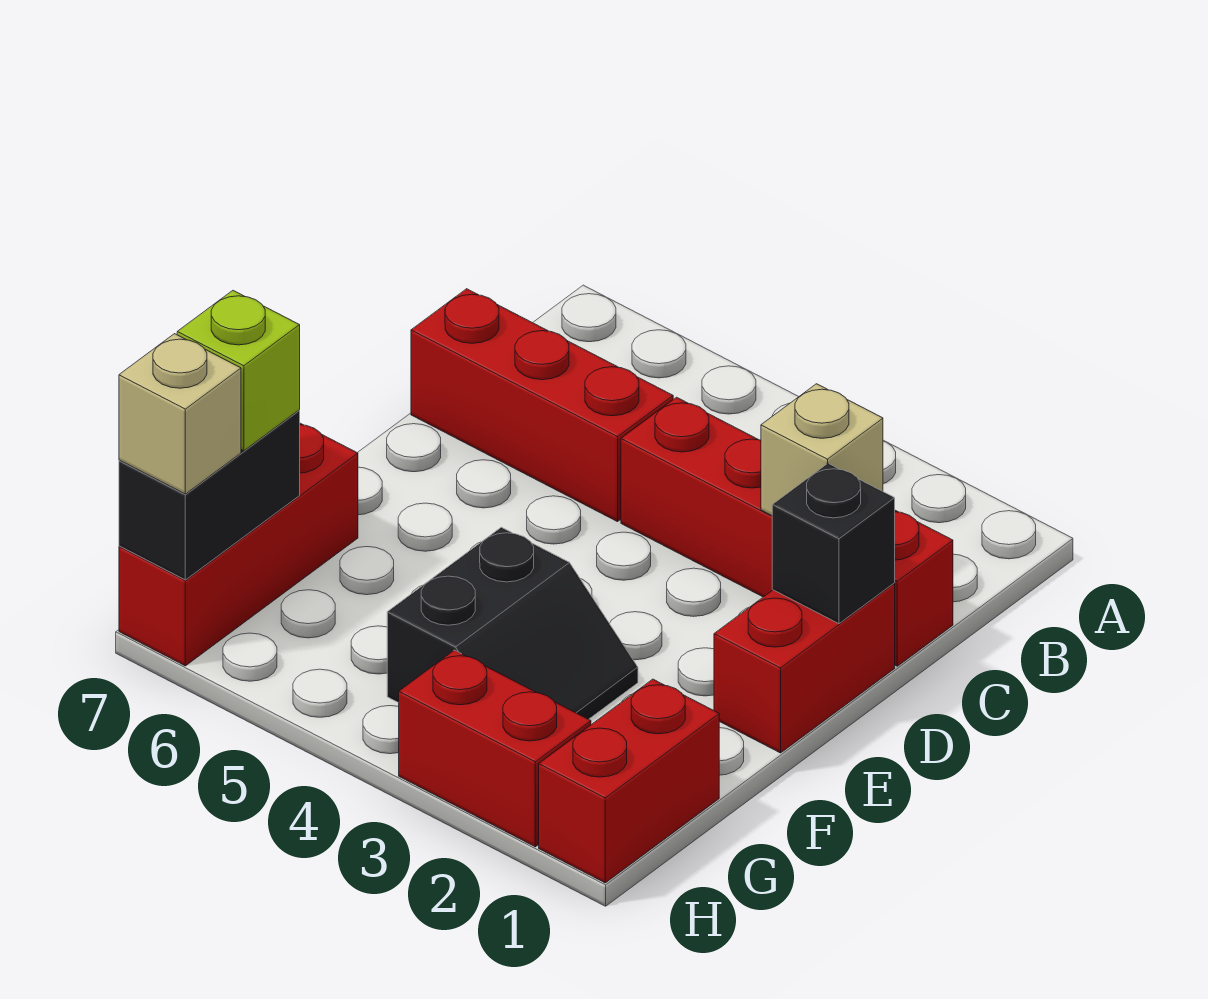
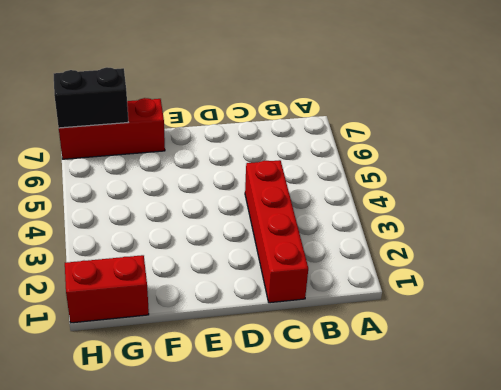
none -> red 1x3 brick [411,289,673,522]
none -> red 1x2 brick [714,584,895,753]
none -> black 2x2 slope [387,527,638,719]

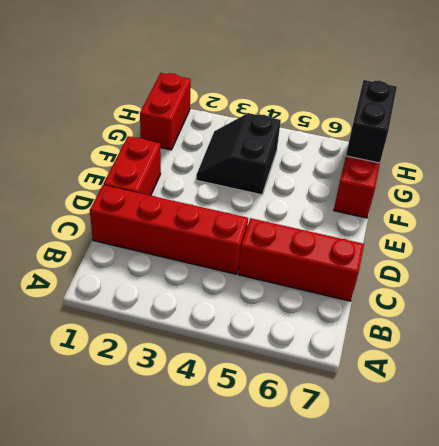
none -> red 1x2 brick [399,650,591,847]
none -> tan 1x1 brick [761,384,883,515]
none -> black 1x1 brick [772,463,895,624]

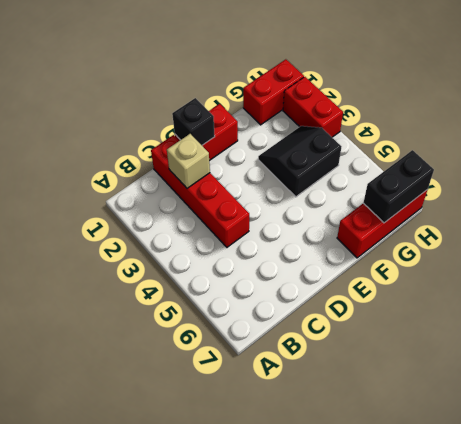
none -> red 1x3 brick [411,289,673,522]
none -> lime 1x1 brick [177,291,300,451]
none -> tan 1x1 brick [119,334,241,494]

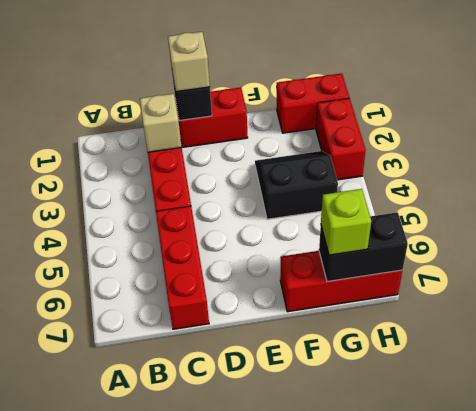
tan 1x1 brick [168,32,210,92] -> tan 1x1 brick moved to [119,334,241,494]

